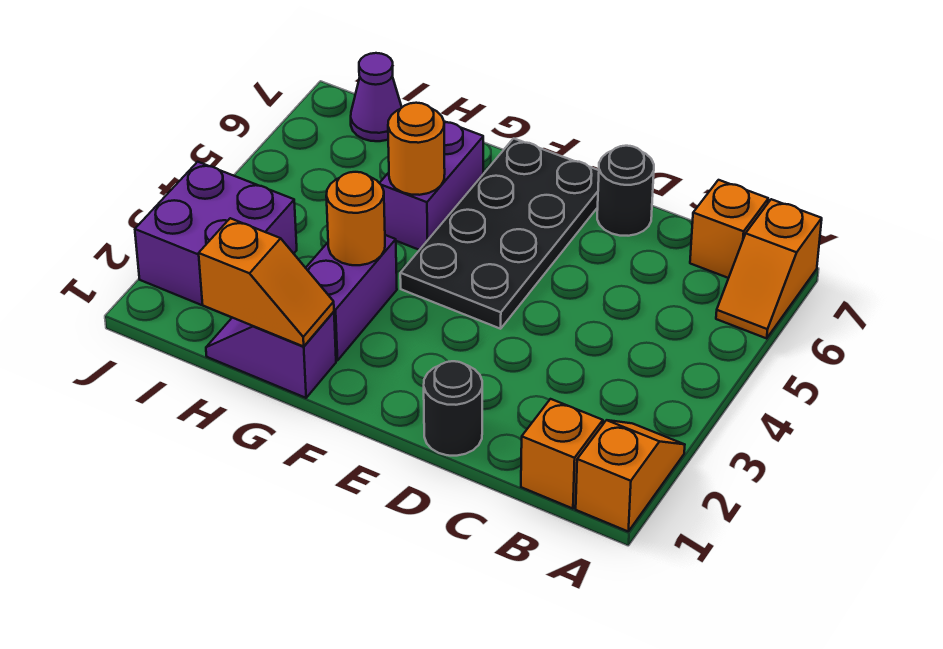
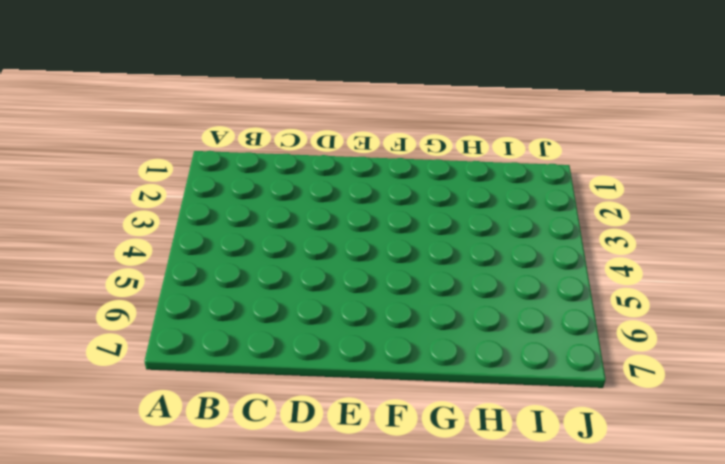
none -> orange 1x2 slope [576,420,685,531]
none -> orange 1x2 slope [716,199,822,338]
none -> orange 1x1 brick [521,399,603,509]

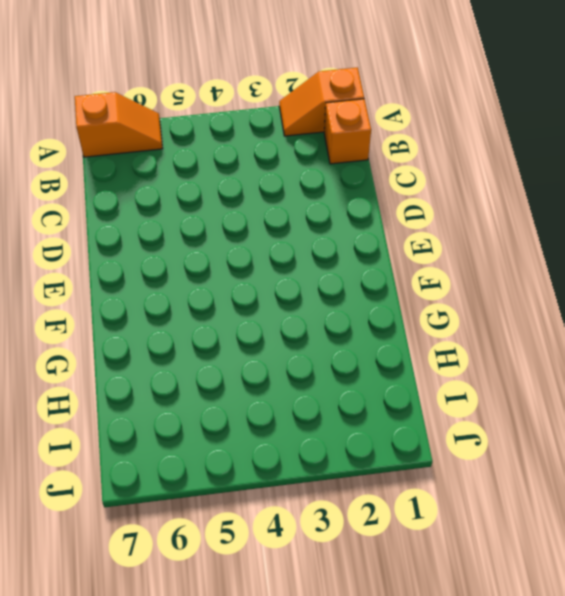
none -> orange 1x1 brick [690,180,768,278]
none -> black 1x1 round brick [424,361,482,456]
none -> black 1x1 round brick [597,146,654,236]

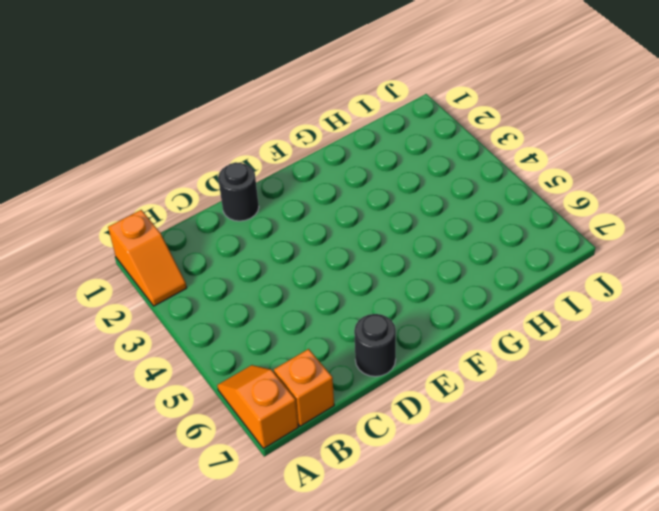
none -> orange 1x1 brick [521,399,603,509]
none -> black 2x4 plate [400,138,599,329]
none -> purple 1x2 slope [206,312,336,398]

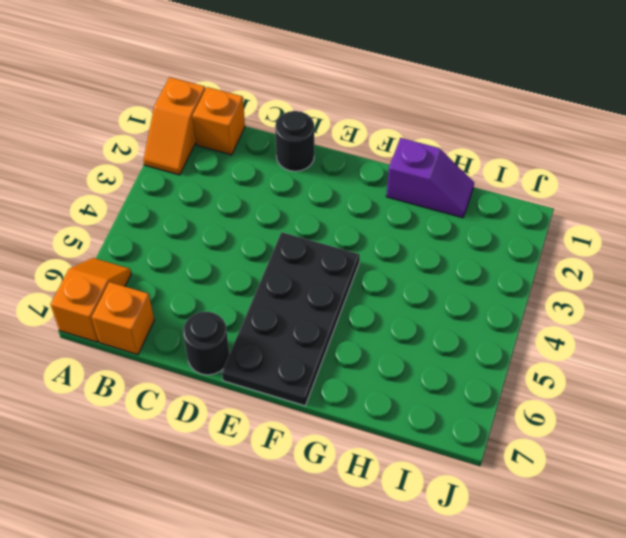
none -> purple 1x2 brick [306,235,397,361]
none -> purple 1x2 brick [380,121,483,250]
none -> purple 2x2 brick [135,162,297,306]

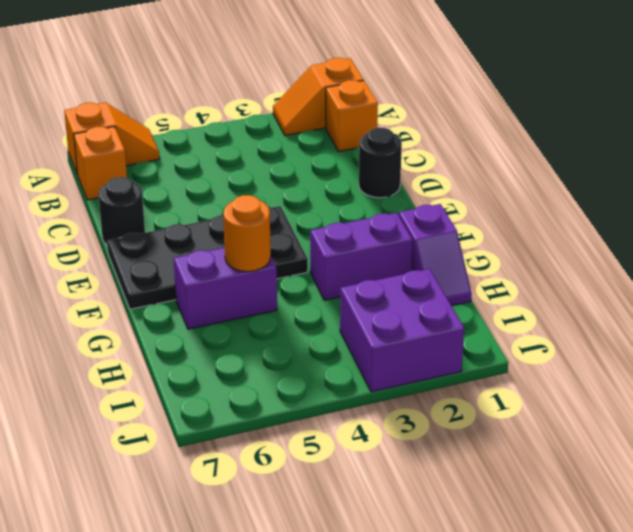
none -> purple 1x1 cone [351,53,402,141]
none -> orange 1x2 slope [199,218,334,346]
none -> orange 1x1 round brick [326,172,385,265]

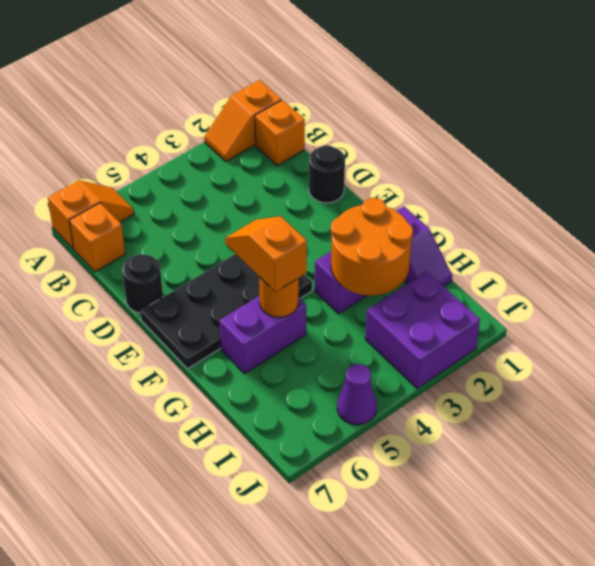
orange 1x2 slope [225,216,307,292] -> orange 1x2 slope moved to [199,218,334,346]
orange 2x2 round brick [331,198,413,296] -> orange 1x1 round brick [326,172,385,265]
purple 1x1 cone [337,364,377,425] -> purple 1x1 cone moved to [351,53,402,141]

